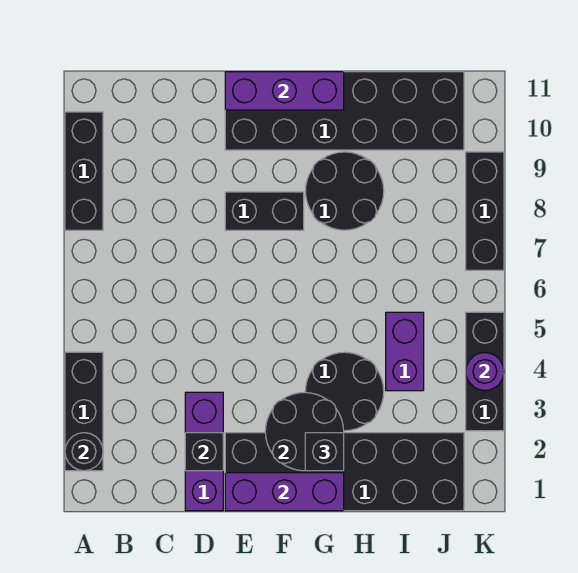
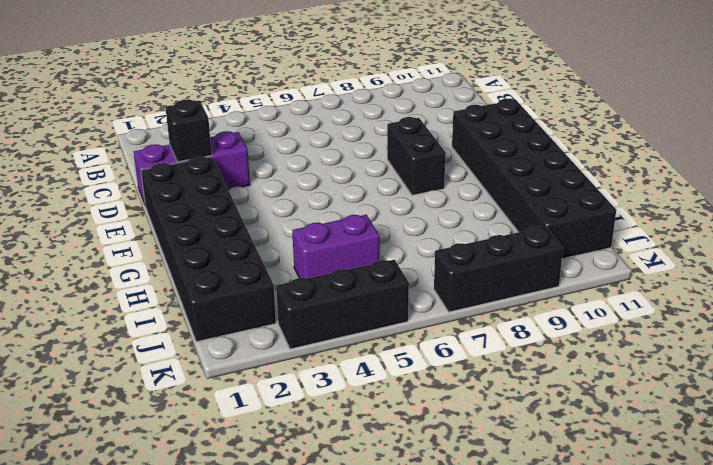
none -> black 1x3 brick [65,352,103,471]
none -> black 1x3 brick [65,112,103,230]
none -> black 2x2 round brick [305,352,384,431]

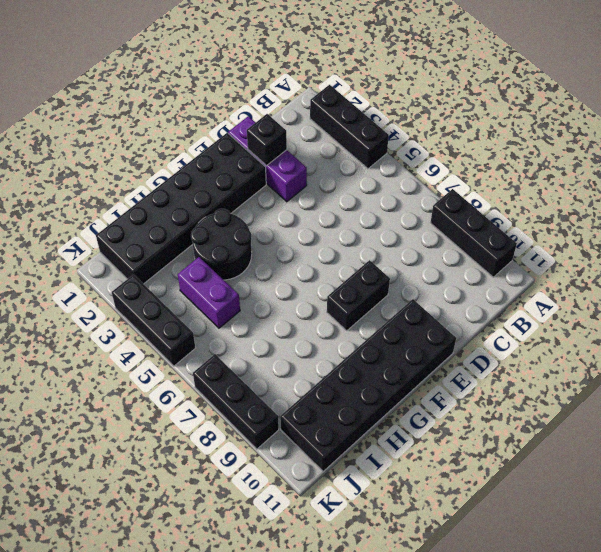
none -> black 2x2 round brick [305,152,384,230]
none -> black 1x1 round brick [65,433,103,471]
none -> purple 1x3 brick [225,473,344,511]

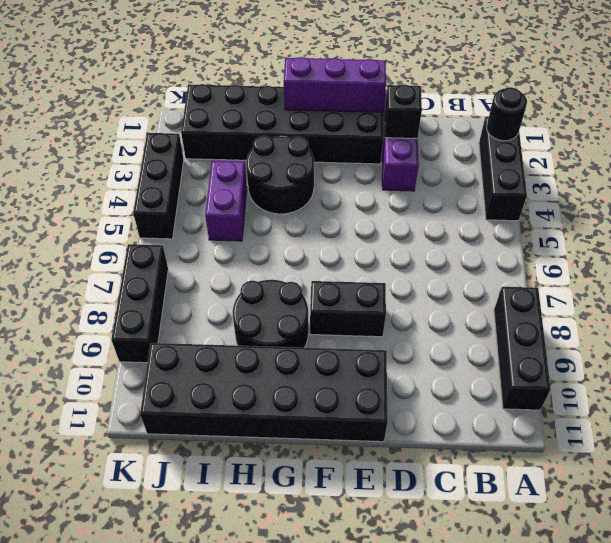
none -> purple 1x3 brick [225,72,344,110]
none -> black 2x2 round brick [265,393,344,471]
none -> purple 1x1 round brick [466,352,504,391]

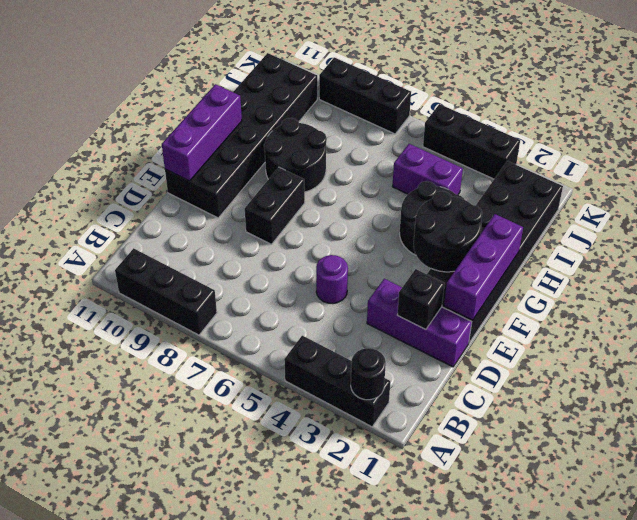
purple 1x1 round brick [316,255,348,304] -> purple 1x1 round brick moved to [466,352,504,391]
none -> black 1x1 brick [305,433,344,471]

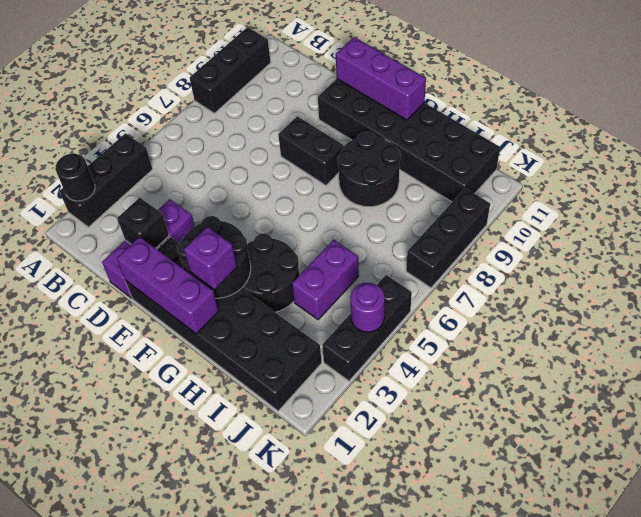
purple 1x1 brick [184,227,237,289] -> black 1x1 brick [305,433,344,471]

